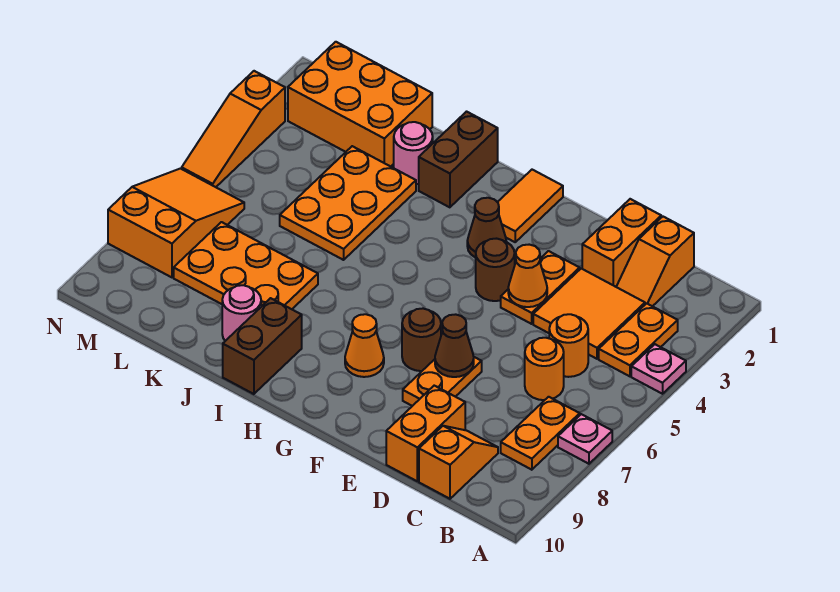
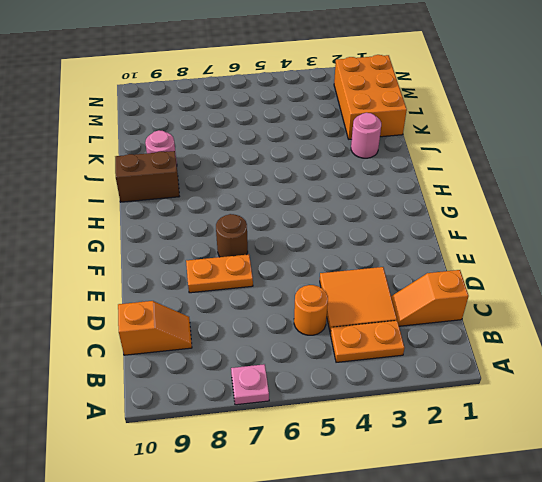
none -> pink 1x1 plate [631,344,686,394]
none -> orange 1x2 plate [501,397,580,470]
none -> orange 1x1 round brick [525,338,564,400]

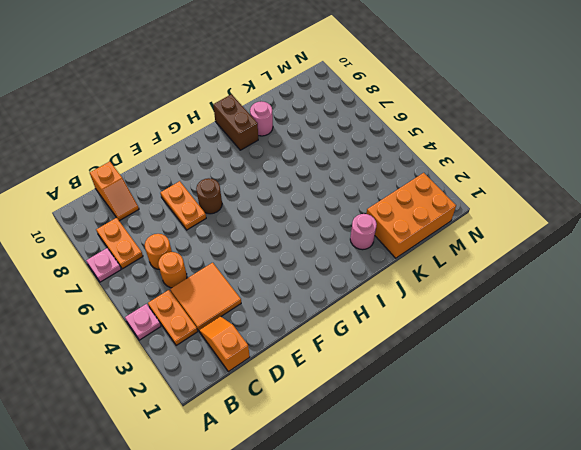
none -> orange 1x2 brick [582,199,661,287]
none -> orange 1x2 brick [386,386,465,481]
none -> orange 1x2 plate [501,251,580,324]

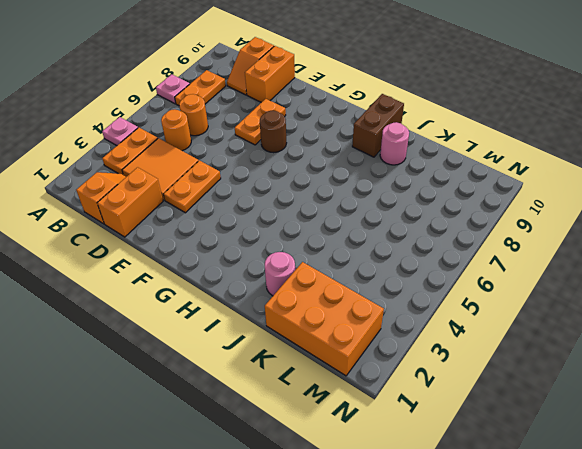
none -> brown 1x1 round brick [476,239,515,301]
none -> orange 1x2 tile [498,170,563,242]
none -> brown 1x1 cone [467,198,506,258]

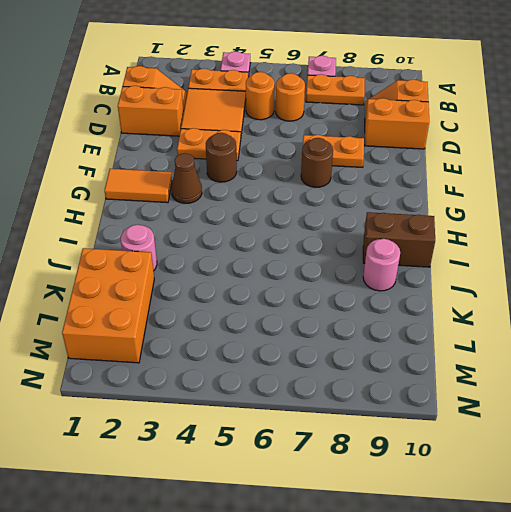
none -> orange 1x1 cone [345,314,384,377]
none -> brown 1x2 brick [419,112,498,207]
none -> orange 2x3 plate [280,146,416,260]

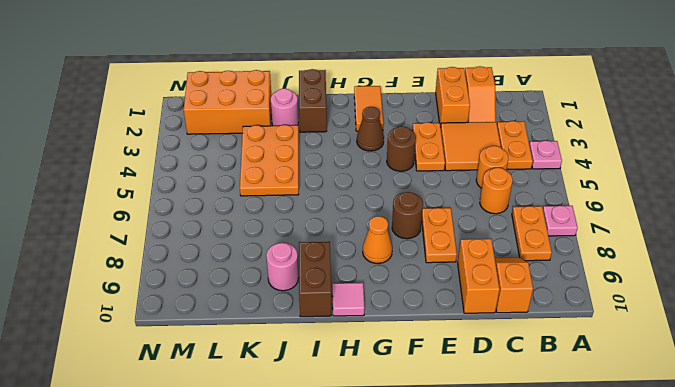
pink 1x1 tile [332,283,364,316] -> none
none -> orange 2x3 plate [174,222,318,309]
none -> orange 2x3 slope [108,169,244,277]
none -> orange 1x3 slope [182,71,285,187]

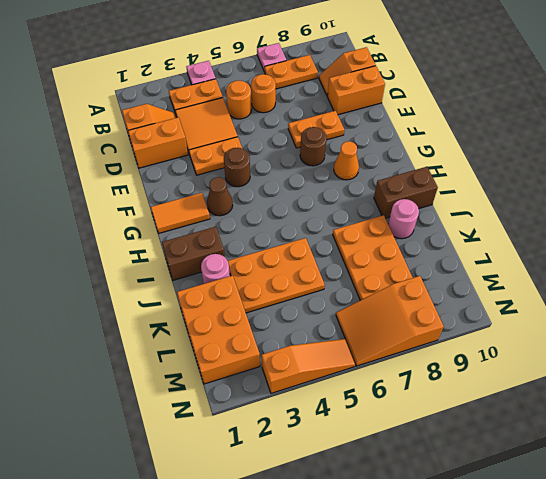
none -> orange 1x1 cone [508,245,547,307]
none -> brown 1x1 cone [435,314,474,377]

